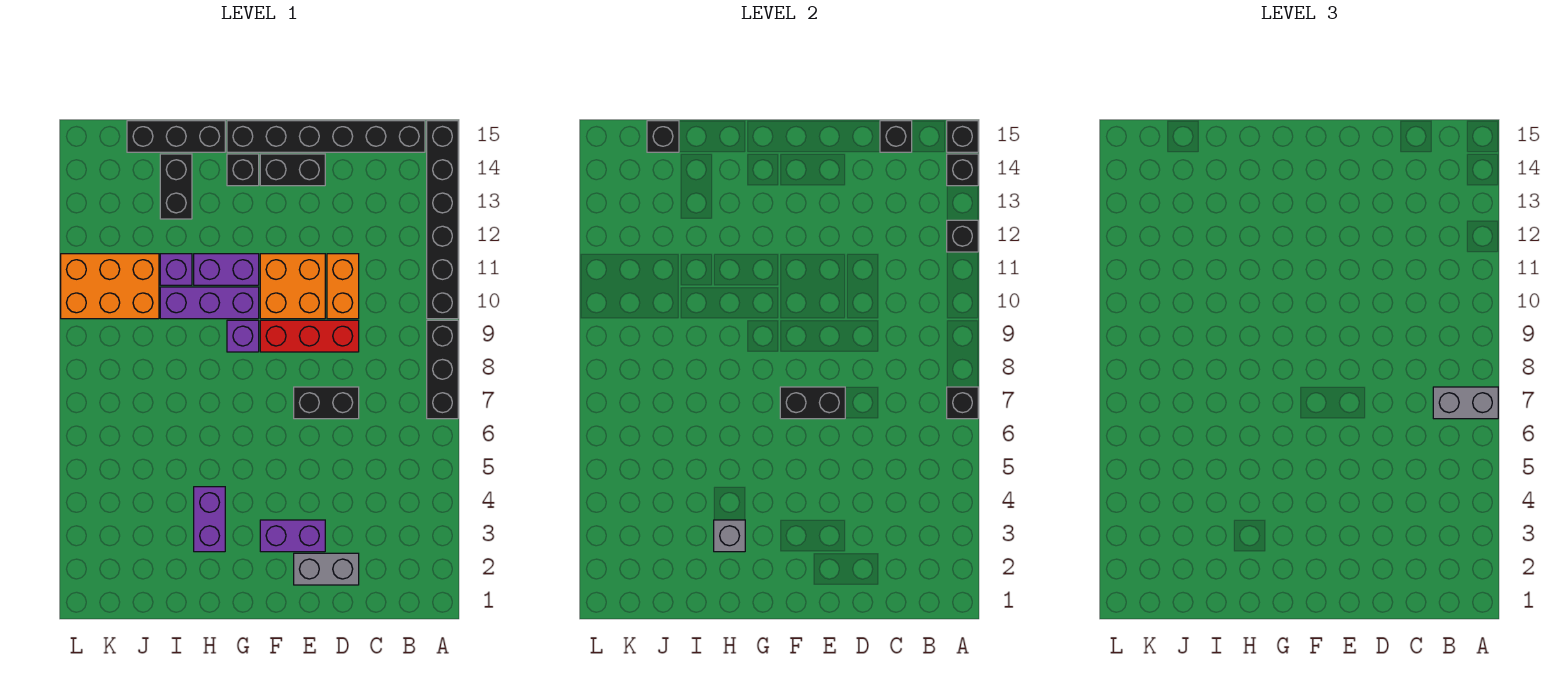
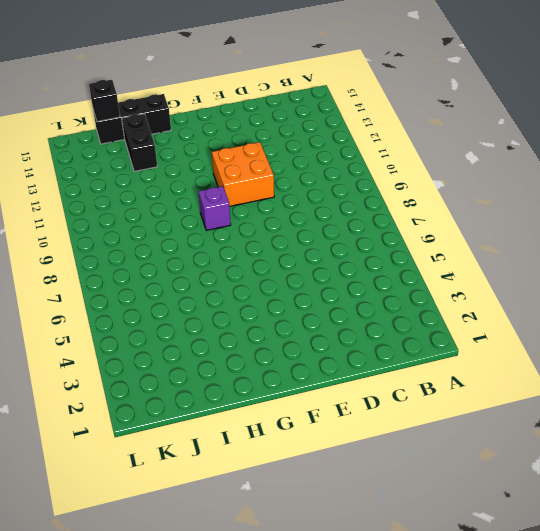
none -> black 1x3 brick [427,320,458,419]
none -> black 1x6 brick [427,121,458,319]
none -> black 1x6 brick [227,121,425,152]

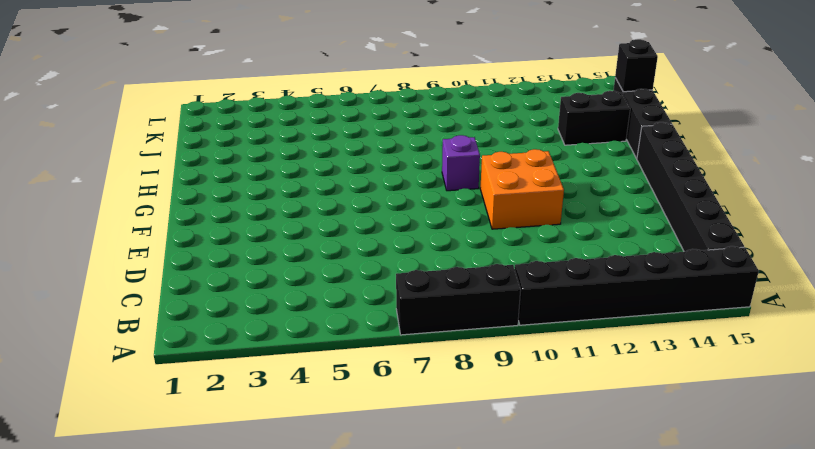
none -> grey 1x2 brick [294,553,359,585]
none -> black 1x2 brick [294,387,359,419]
none -> red 1x3 brick [260,320,359,352]

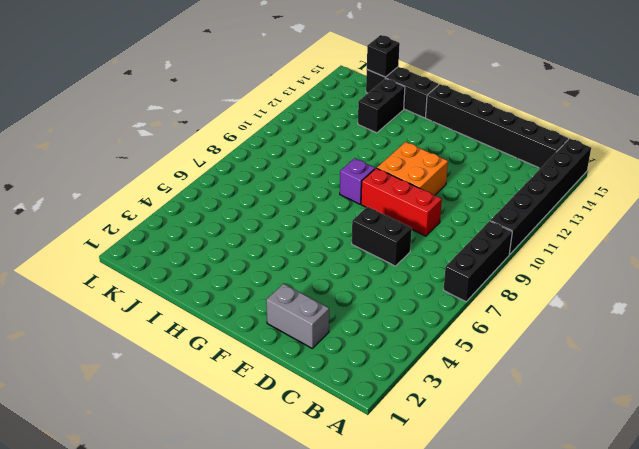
none -> orange 1x2 brick [327,254,359,319]
none -> purple 1x2 brick [260,520,325,552]
none -> black 1x2 brick [260,154,325,186]

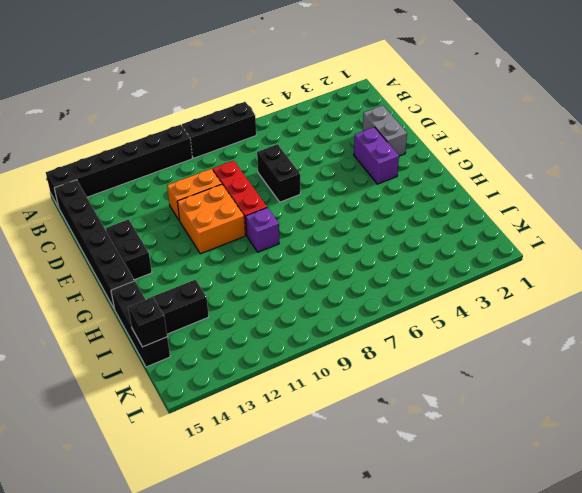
none -> purple 1x3 brick [160,287,259,319]
none -> purple 1x2 brick [194,254,259,285]
none -> black 1x1 brick [227,154,259,186]

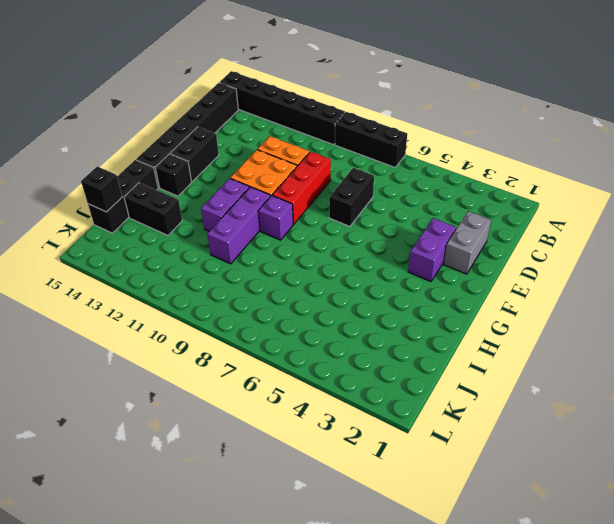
none -> purple 1x2 brick [194,487,225,552]
none -> purple 1x1 brick [160,254,192,285]
none -> orange 2x3 brick [61,254,159,319]

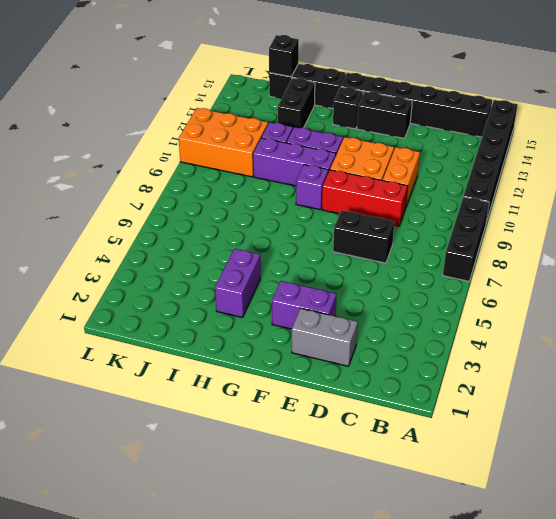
none -> black 1x1 brick [947,387,978,419]
none -> black 1x1 brick [947,220,978,252]
none -> black 1x1 brick [947,154,978,186]

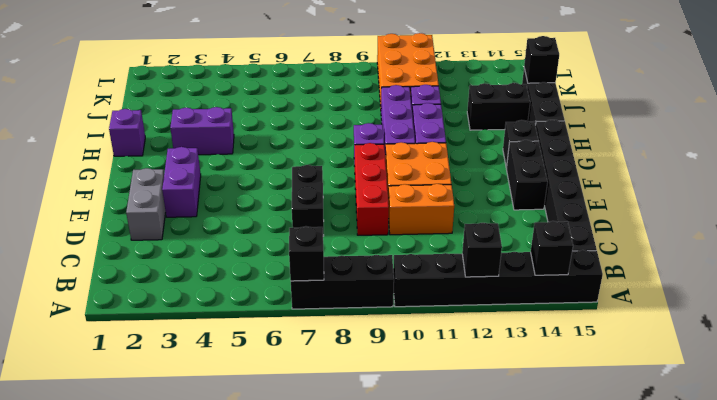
purple 1x1 brick [109,109,145,156] -> none
none -> black 1x1 brick [947,121,978,152]
none -> black 1x1 brick [880,121,912,152]
none -> black 1x2 brick [780,387,845,419]

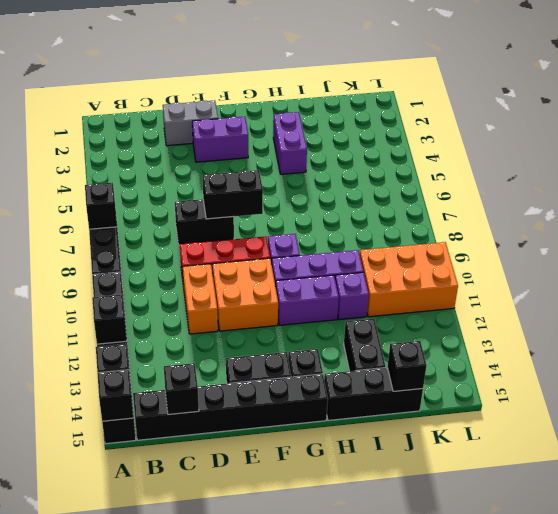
none -> grey 1x1 brick [714,520,745,552]
none -> grey 1x2 brick [1433,387,1498,419]

